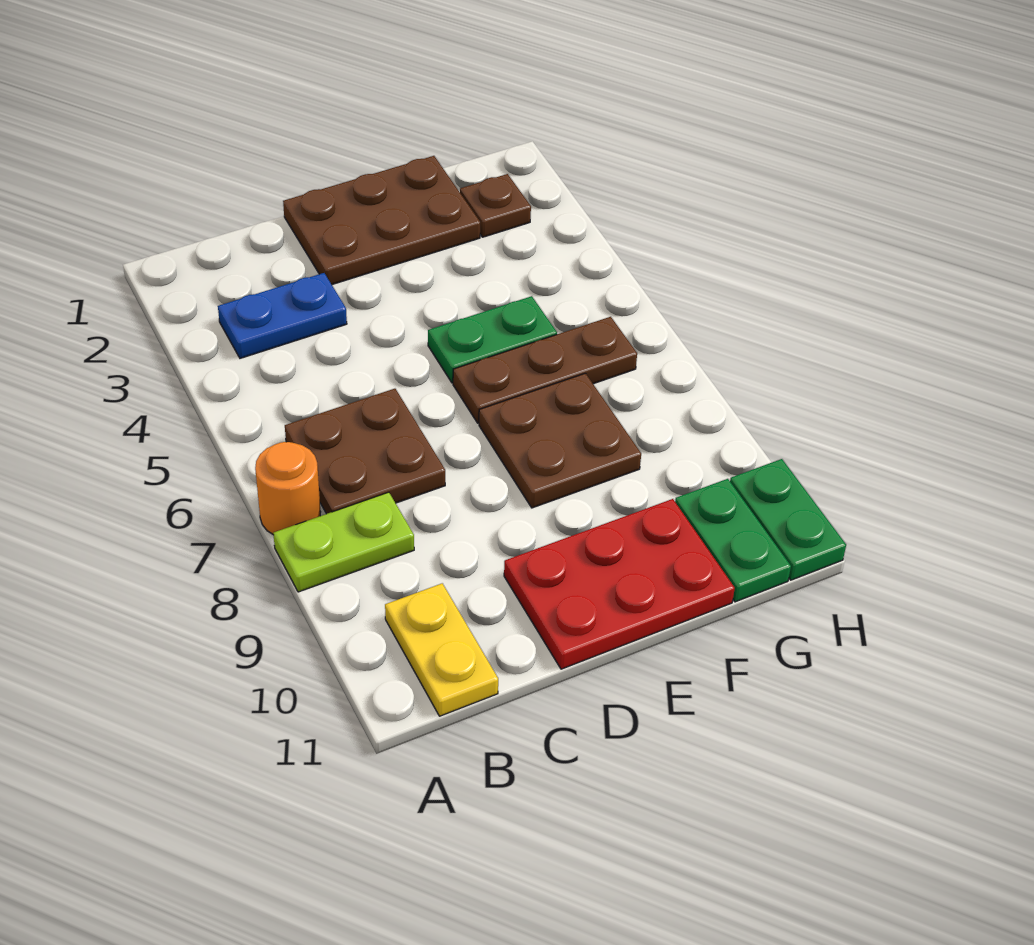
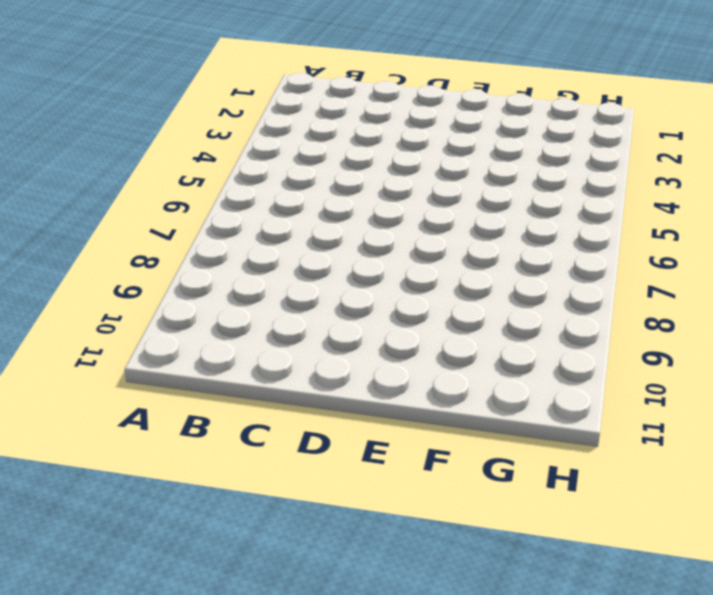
none -> orange 1x1 round brick [255,442,320,534]
none -> lime 1x2 plate [273,492,414,592]
none -> blue 1x2 plate [218,273,347,358]

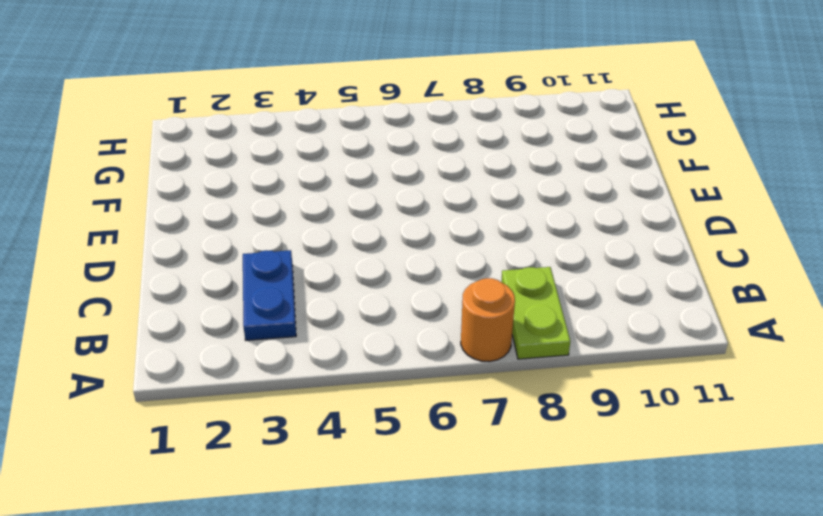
none -> brown 2x2 plate [285,389,445,514]
none -> yellow 1x2 plate [385,583,498,716]
none -> brown 2x3 plate [283,156,480,285]

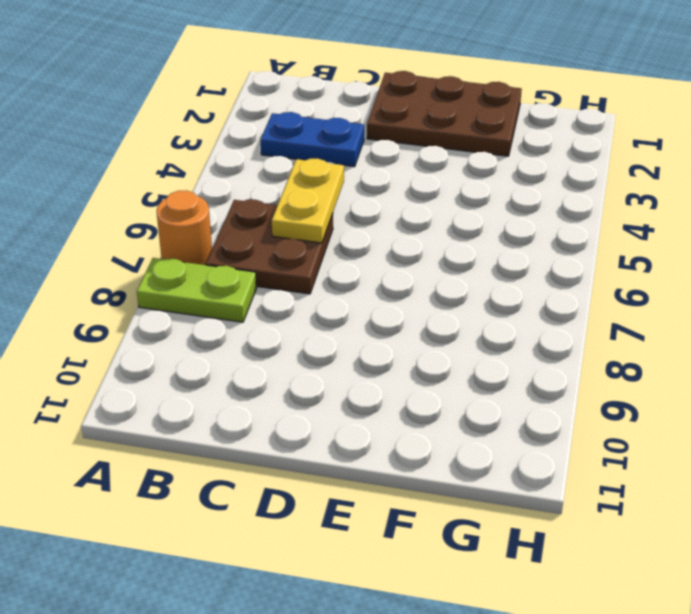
yellow 1x2 plate [272,159,344,243] -> yellow 1x2 plate moved to [385,583,498,716]
none -> red 2x3 plate [504,499,735,669]
none -> green 1x2 plate [428,296,557,383]
none -> brown 1x3 plate [453,317,637,423]

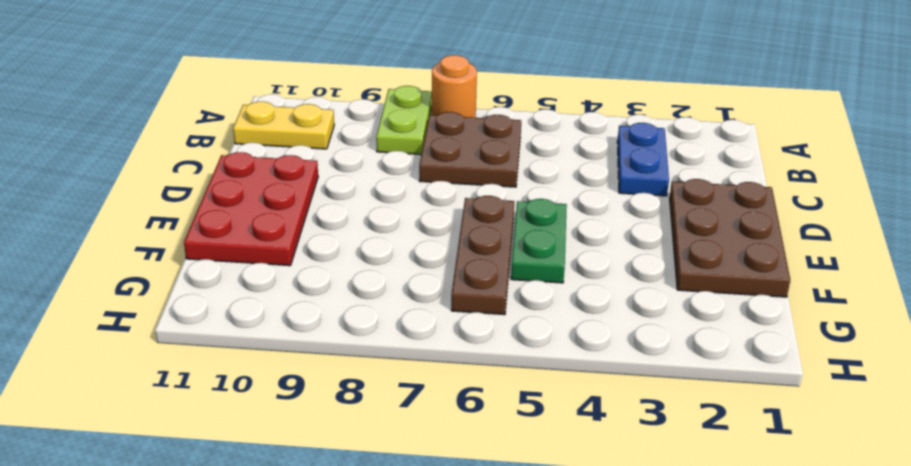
none -> brown 2x2 plate [479,373,641,508]
none -> brown 1x1 plate [460,174,531,237]
none -> green 1x2 plate [675,479,791,602]

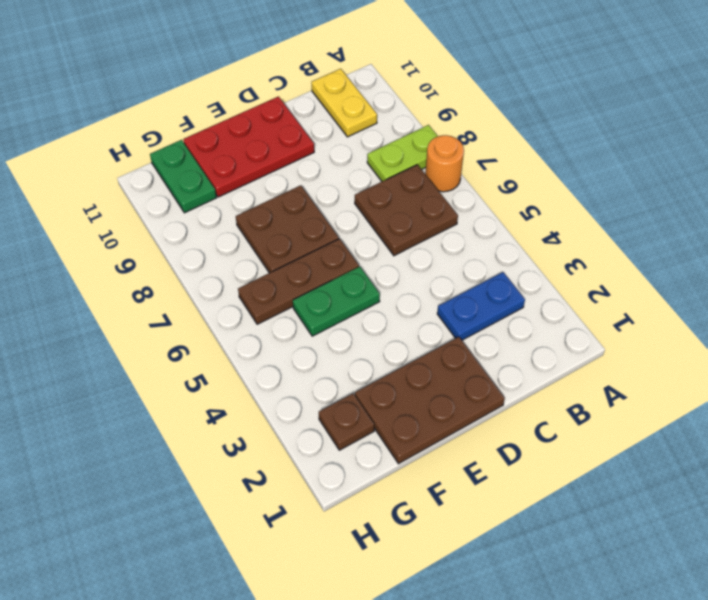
none -> green 1x2 plate [730,459,846,580]

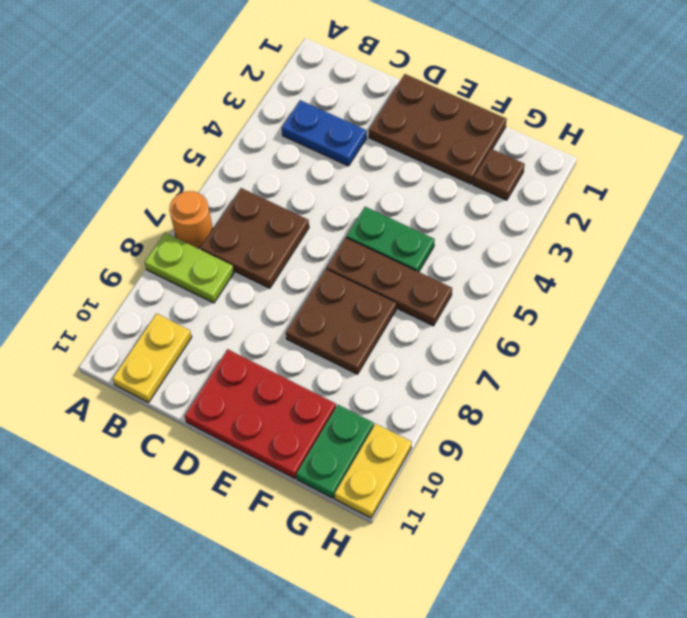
yellow 1x2 plate [334,424,412,518] -> green 1x2 plate [730,459,846,580]

